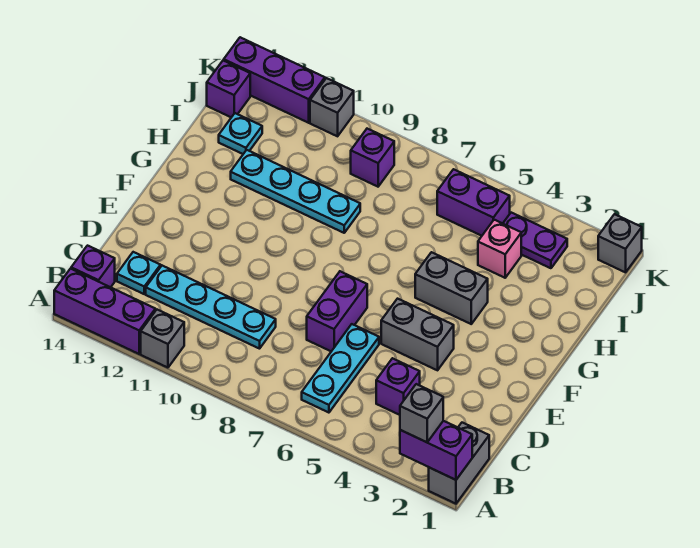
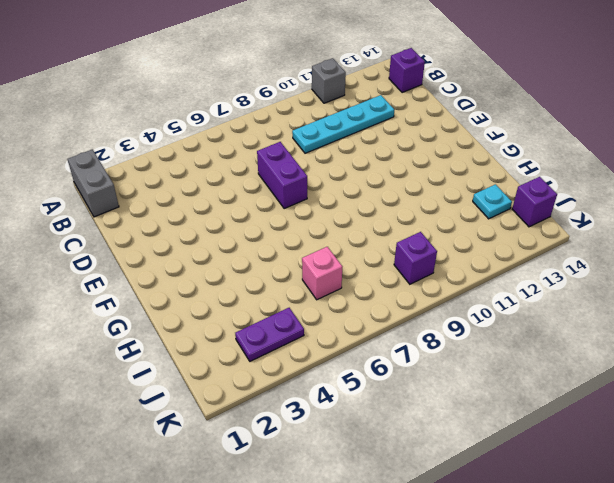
pink 1x1 brick [302,247,342,300] -> pink 1x1 brick moved to [478,220,521,278]
none -> purple 1x3 brick [54,269,155,354]
none -> cyan 1x3 plate [302,324,379,413]
none -> purple 1x1 brick [376,358,420,415]

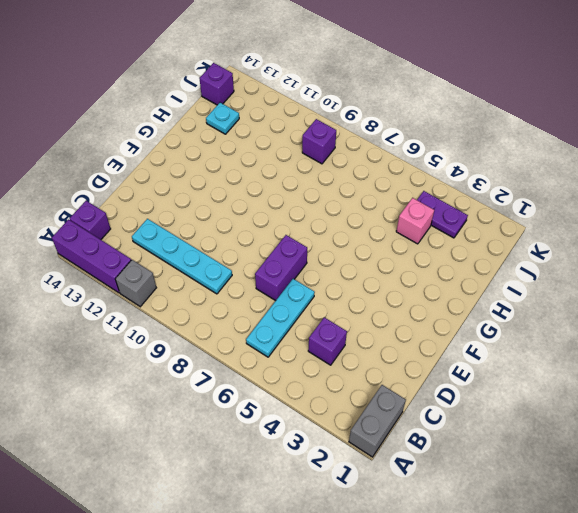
none -> cyan 1x1 plate [117,252,161,294]
none -> grey 1x2 brick [381,299,454,370]
none -> grey 1x2 brick [415,252,488,324]

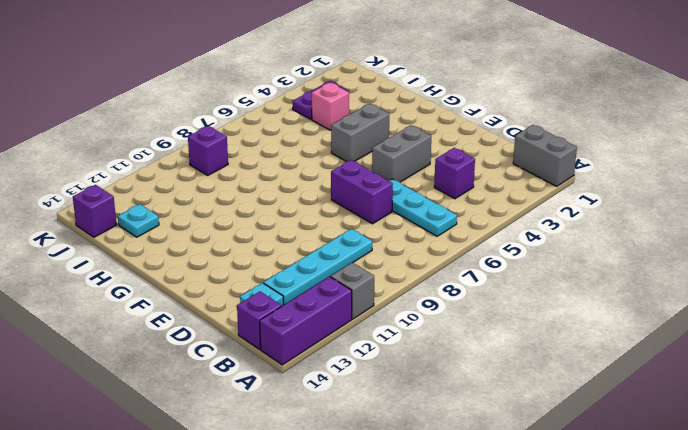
none -> cyan 1x4 plate [231,150,360,233]
none -> purple 1x2 brick [437,169,510,236]
none -> grey 1x1 brick [598,214,642,272]

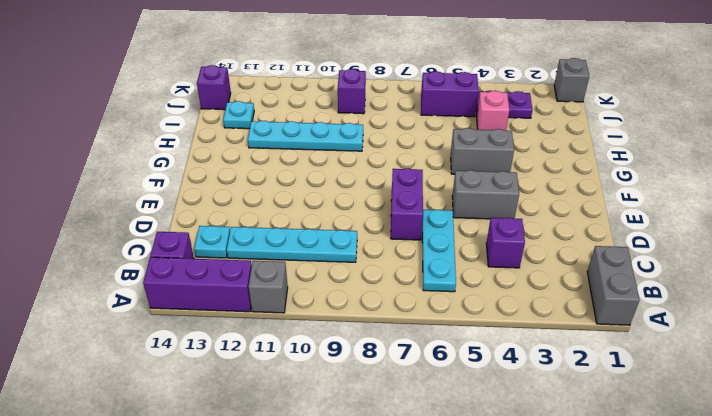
none -> grey 1x1 brick [310,78,354,136]
none -> purple 1x3 brick [224,37,325,123]
none -> purple 1x2 brick [400,421,472,480]

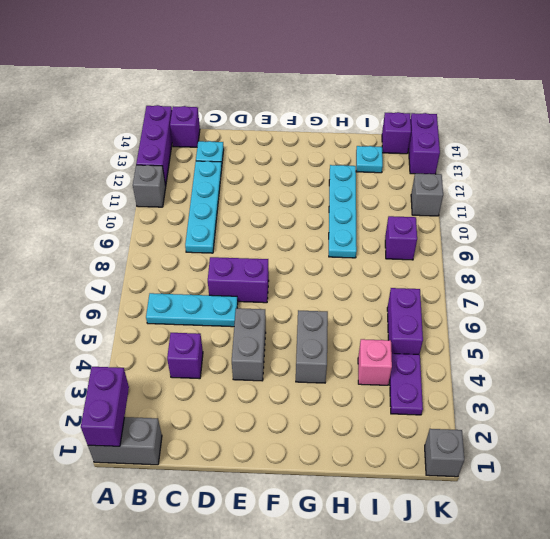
purple 1x2 brick [409,113,440,174] -> purple 1x3 brick [224,37,325,123]
none -> grey 1x1 brick [400,384,443,442]

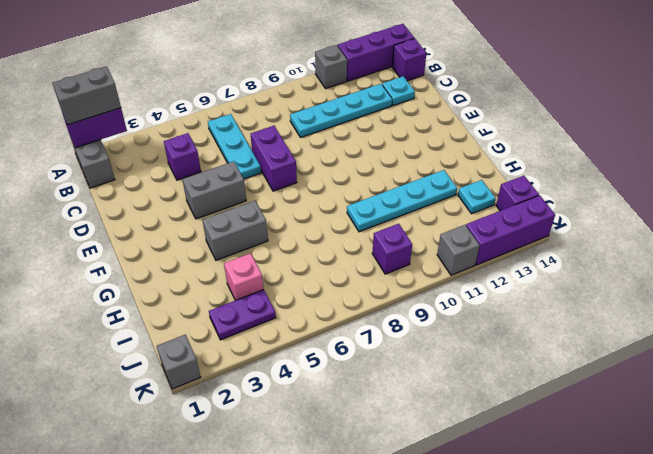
grey 1x2 brick [53,66,121,125] -> grey 1x1 brick [400,384,443,442]
none -> purple 1x2 brick [437,169,510,236]

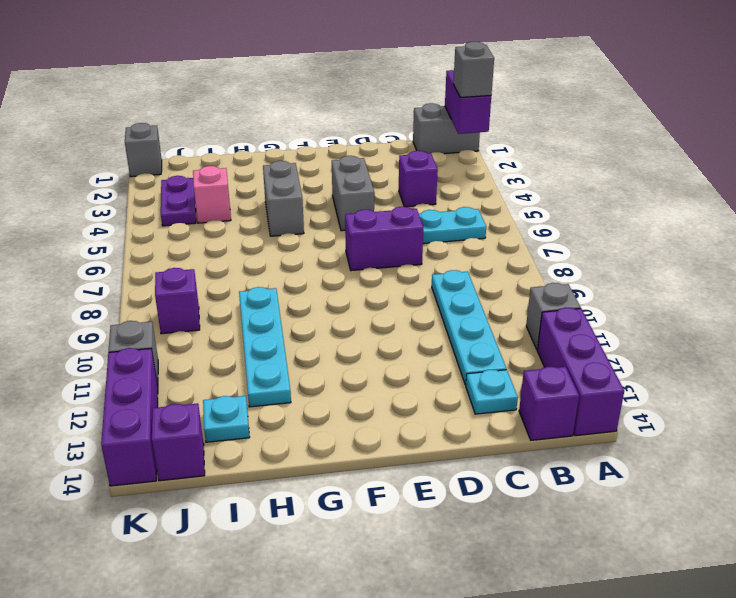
none -> purple 1x2 brick [437,169,510,236]

